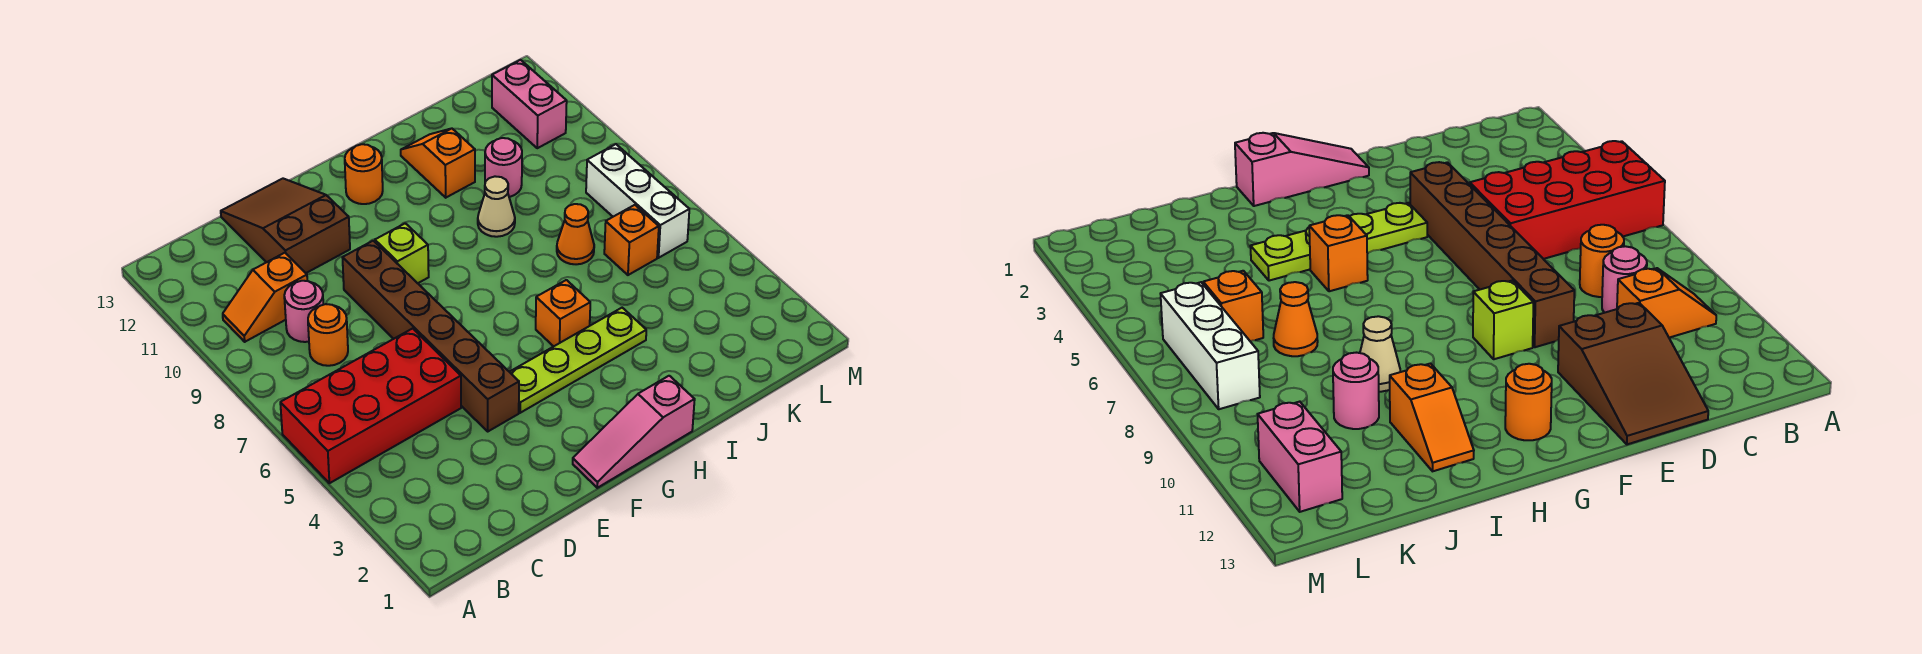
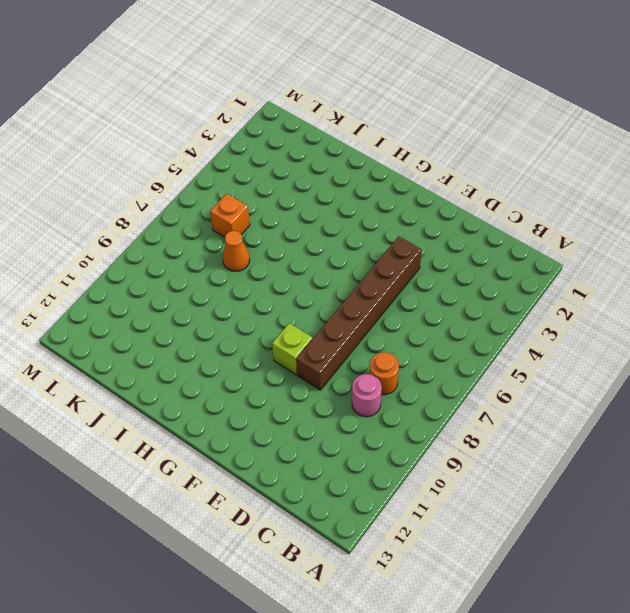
none -> red 2x4 brick [280,328,461,483]
none -> orange 1x2 slope [223,253,307,342]
none -> brown 2x3 slope [221,179,350,273]

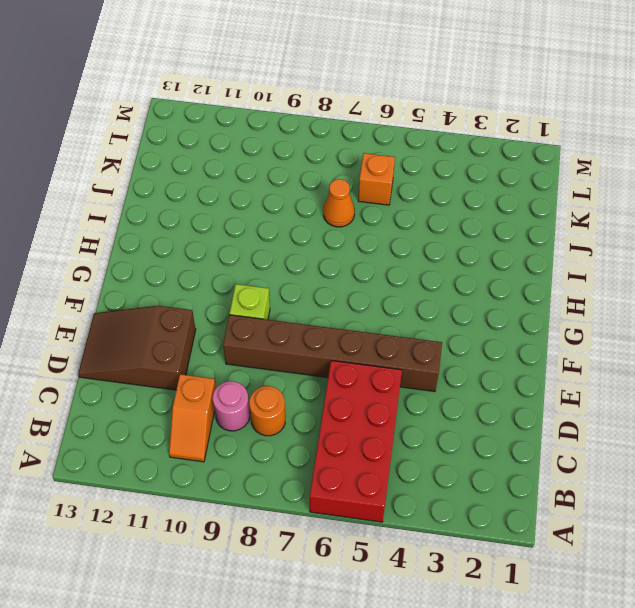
none -> pink 1x3 slope [573,376,695,488]
none -> lime 1x4 plate [510,308,646,413]
none -> orange 1x1 round brick [345,144,383,204]

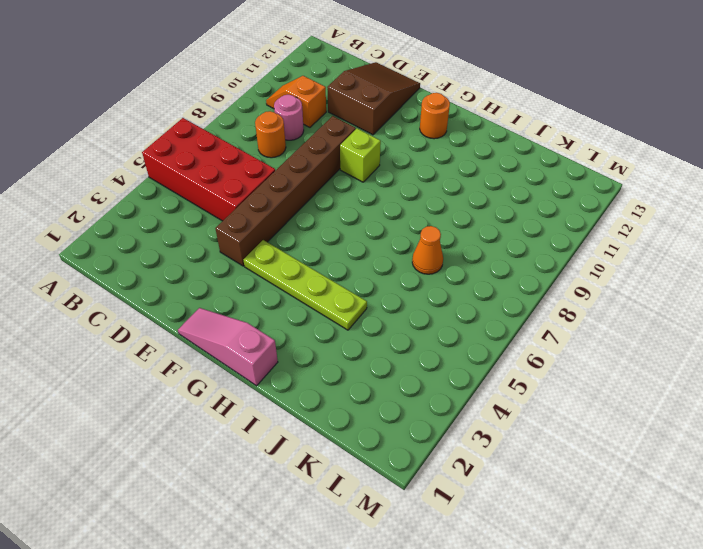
none -> orange 1x1 brick [536,280,590,346]
none -> tan 1x1 cone [478,176,515,237]
none -> orange 1x2 slope [401,128,475,198]

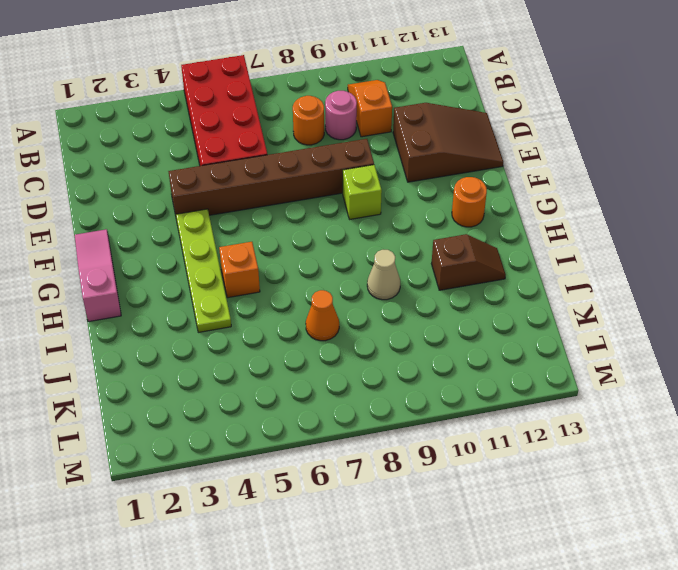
brown 1x2 slope [431,234,506,290] -> orange 1x2 slope [401,128,475,198]
none -> pink 1x1 round brick [485,138,522,197]
none -> orange 1x1 brick [604,205,659,275]
none -> white 1x3 brick [586,144,689,258]

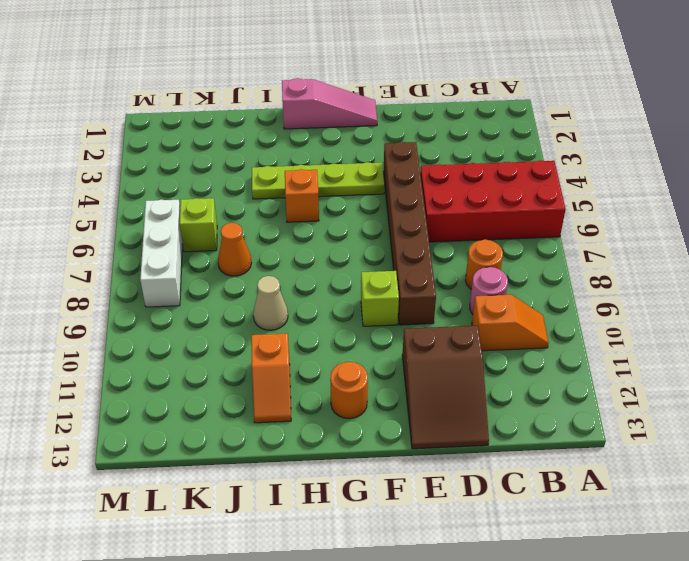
lime 1x1 brick [180,198,217,252] -> orange 1x1 brick [604,205,659,275]
none -> pink 1x1 round brick [485,138,522,197]
none -> pink 1x2 brick [492,60,567,148]

